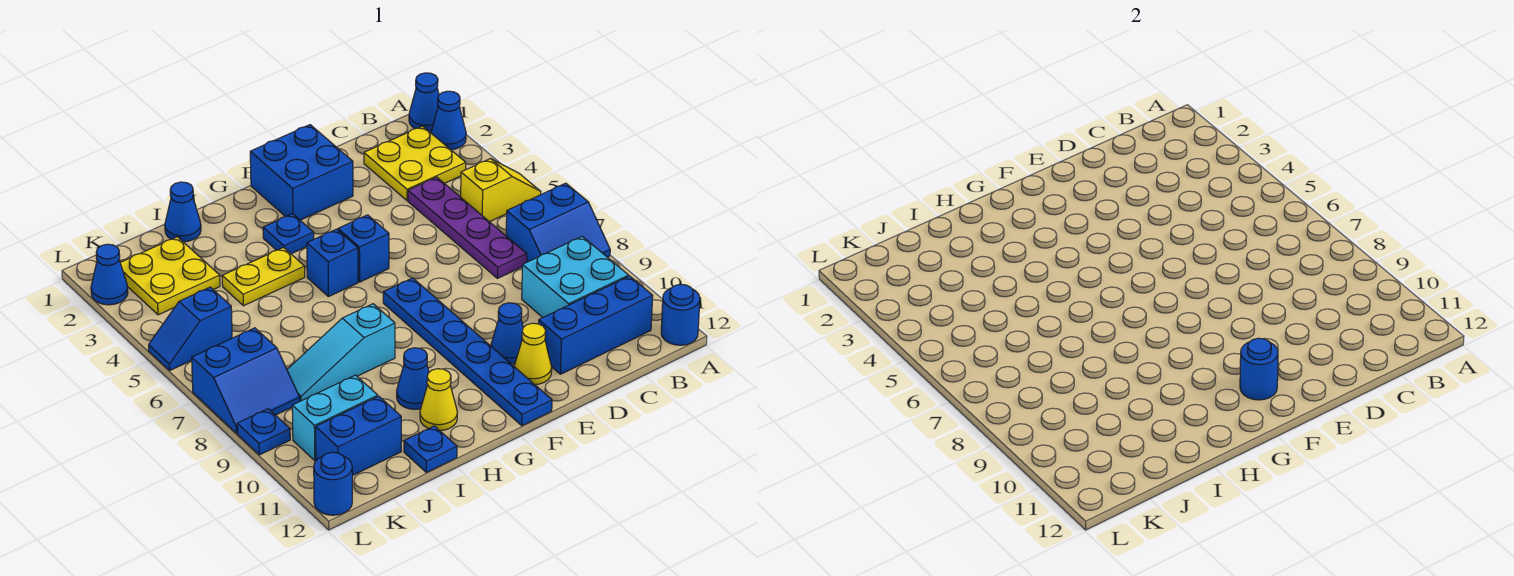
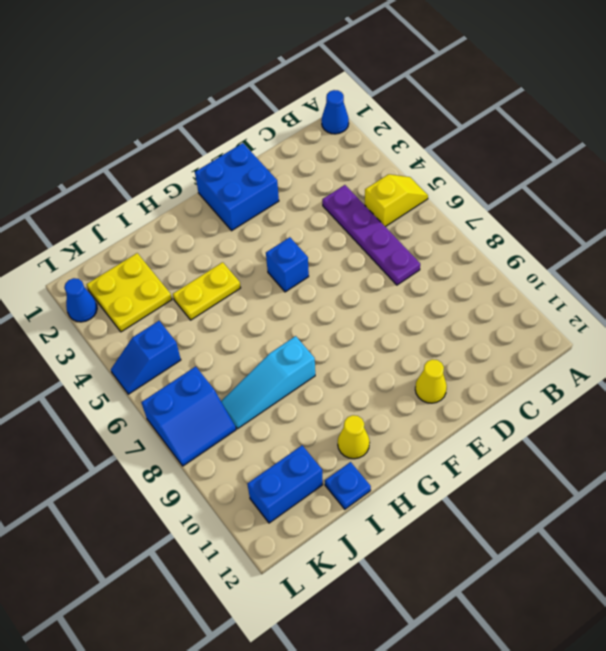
none -> blue 1x1 cone [431,91,466,150]
none -> blue 2x2 slope [506,183,610,262]
none -> blue 1x1 round brick [661,284,700,345]
none -> yellow 2x2 plate [364,126,466,200]

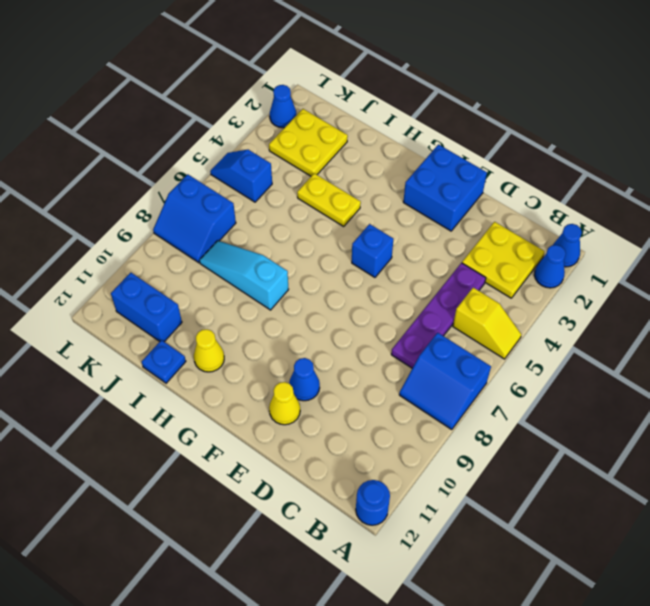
none -> cyan 2x2 brick [522,236,629,317]
none -> blue 1x3 brick [539,276,653,374]
none -> blue 1x6 plate [383,278,552,426]
none -> blue 1x1 plate [263,214,314,254]

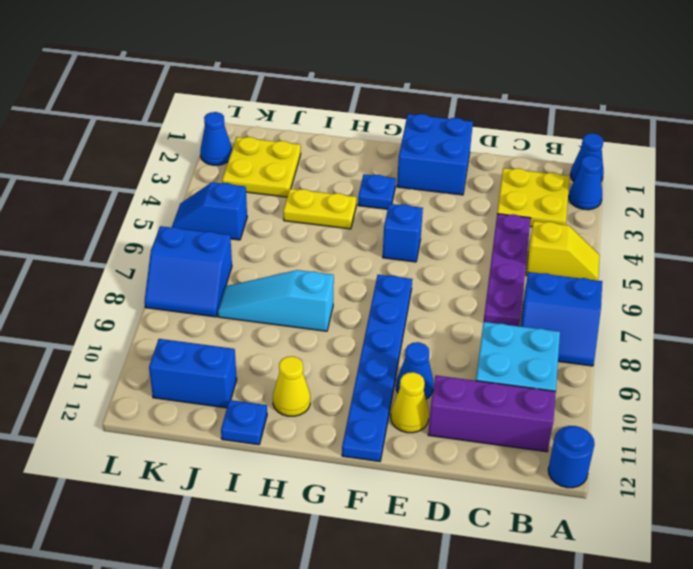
purple 1x3 brick [428,376,556,452] -> blue 1x3 brick [539,276,653,374]
none -> blue 1x1 brick [307,229,358,297]
none -> blue 1x1 cone [397,348,429,409]
none -> blue 1x1 cone [165,182,201,242]
none -> cyan 1x2 brick [292,375,378,461]

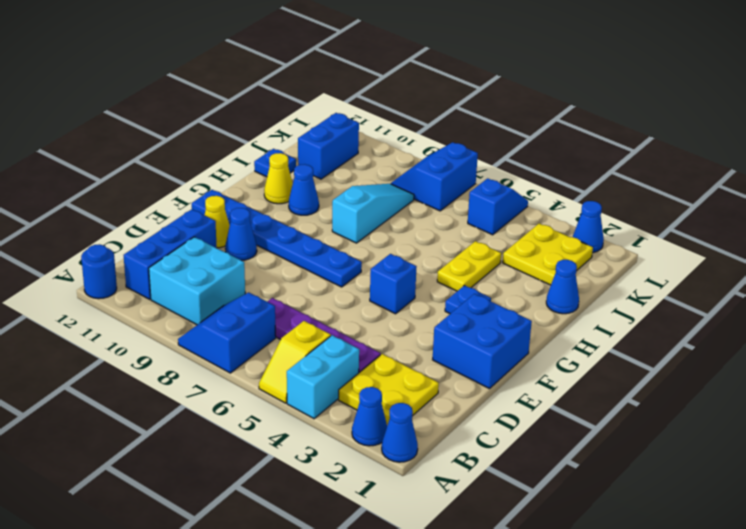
cyan 1x2 brick [287,335,359,419] -> cyan 1x2 brick moved to [292,375,378,461]
none -> blue 1x1 brick [307,229,358,297]
none -> blue 1x1 plate [237,409,290,455]
none -> blue 1x1 round brick [314,452,352,515]
none -> blue 1x1 round brick [1240,338,1278,400]

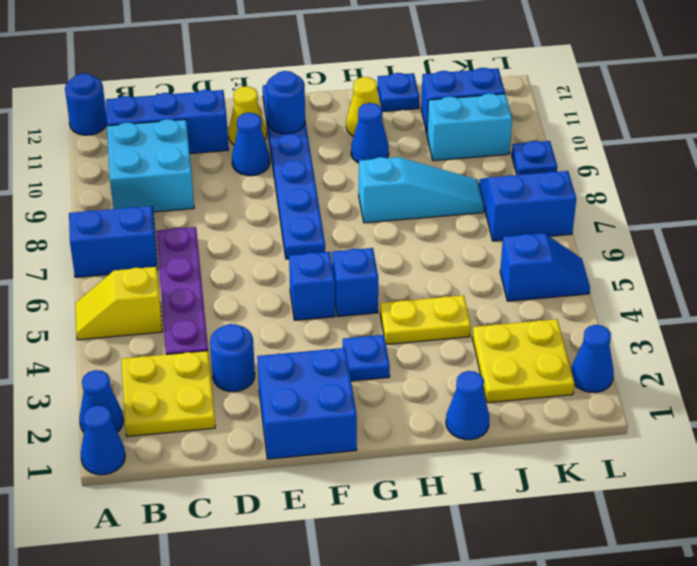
blue 1x1 round brick [210,324,255,392] -> blue 1x1 round brick moved to [314,452,352,515]

